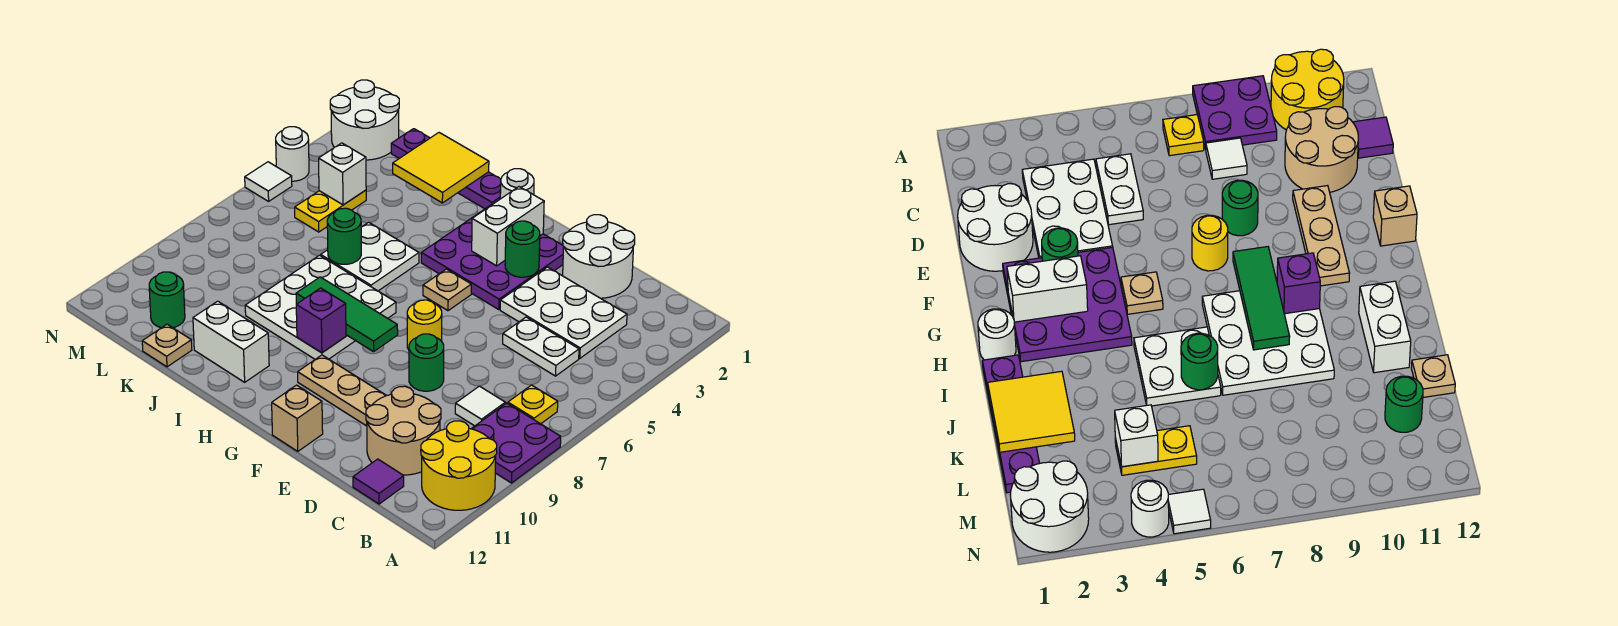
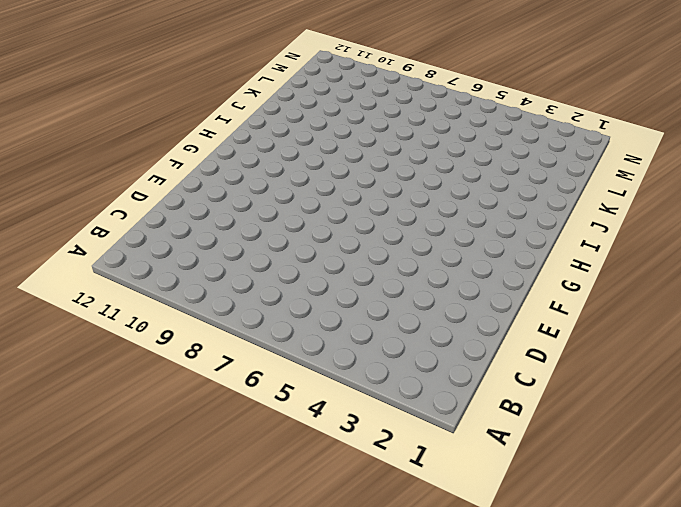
none -> purple 2x2 plate [471,403,561,483]
none -> yellow 2x2 round brick [421,421,497,510]
none -> yellow 1x1 plate [508,385,558,424]
none -> white 2x3 plate [500,267,627,358]

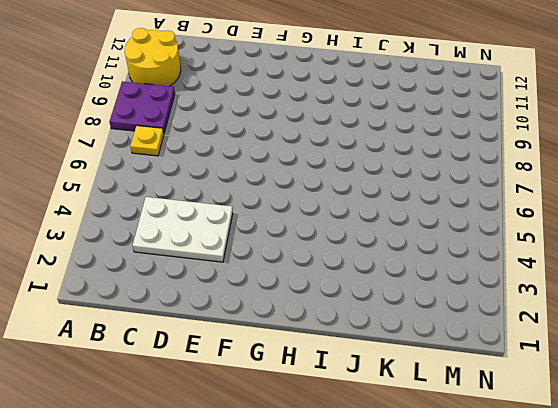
none -> white 1x2 plate [503,317,579,376]
none -> white 1x1 tile [455,386,505,426]
none -> tan 2x2 round brick [366,386,441,475]
none -> purple 1x1 tile [353,459,404,504]

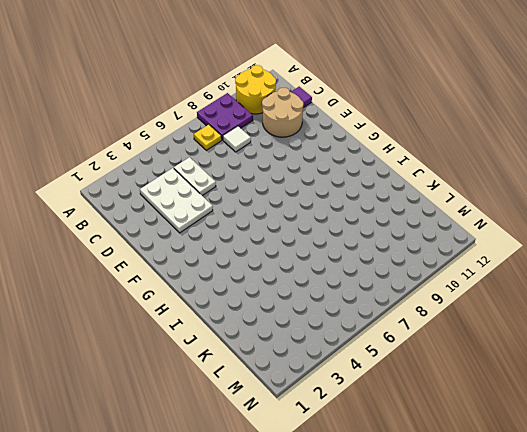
none -> white 2x2 round brick [563,215,635,298]
none -> green 1x1 round brick [409,334,444,391]
none -> tan 1x3 plate [298,355,386,426]
none -> purple 3x3 plate [421,204,564,310]

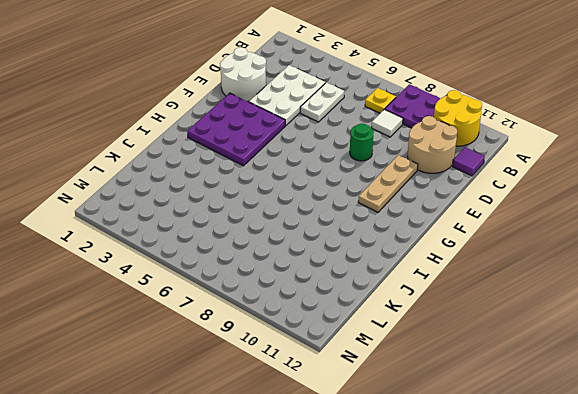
none -> yellow 1x1 round brick [407,300,442,350]
none -> tan 1x1 brick [272,385,323,451]
none -> tan 1x1 plate [423,269,471,311]
none -> white 1x1 round brick [500,169,534,199]

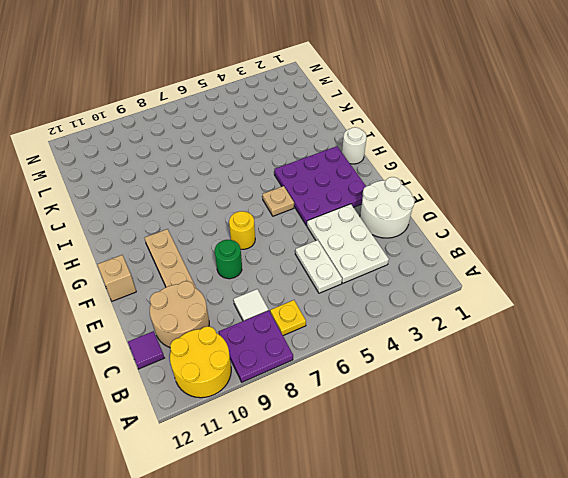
none -> white 3x3 plate [245,255,396,359]
none -> purple 1x4 plate [391,129,501,209]
none -> white 2x2 plate [321,222,419,291]
none -> white 1x2 brick [193,301,269,382]

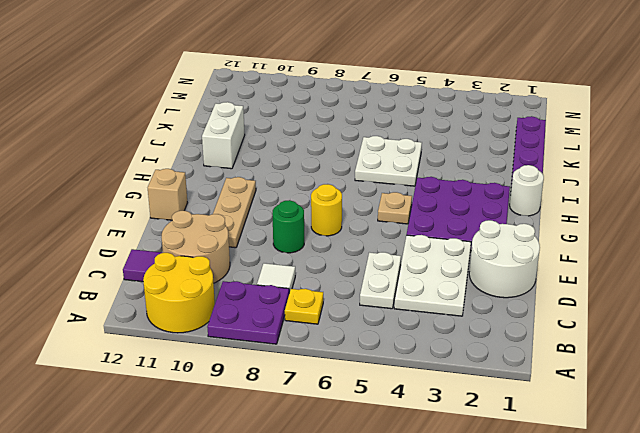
none -> white 3x3 plate [245,255,396,359]
none -> tan 1x1 plate [142,324,192,367]
none -> yellow 1x2 plate [295,190,366,232]
none -> green 1x1 round brick [149,272,185,328]

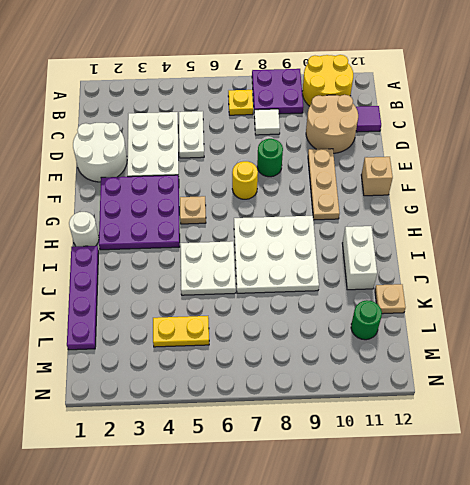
none -> white 2x2 round brick [330,80,399,160]
none -> white 1x1 round brick [276,127,309,181]
none -> white 1x1 tile [245,162,292,201]
none -> green 1x1 round brick [505,221,540,277]

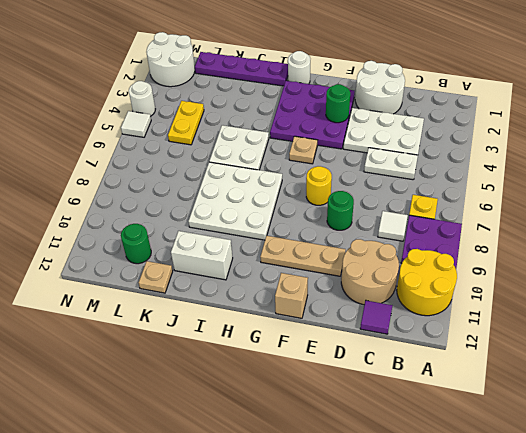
none -> white 1x2 brick [472,187,544,266]
none -> green 1x3 tile [296,277,398,352]
none -> purple 1x1 brick [296,288,346,353]
none -> yellow 2x2 tile [393,133,489,203]

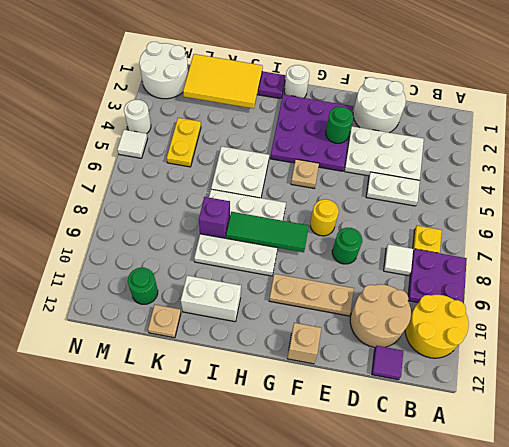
yellow 2x3 tile [183,54,263,109] -> yellow 2x2 tile [393,133,489,203]
purple 1x1 brick [199,197,230,238] -> purple 1x1 brick moved to [296,288,346,353]
none -> white 1x2 brick [472,187,544,266]
none -> green 1x1 round brick [327,208,361,264]
none -> white 1x1 brick [319,143,366,205]

